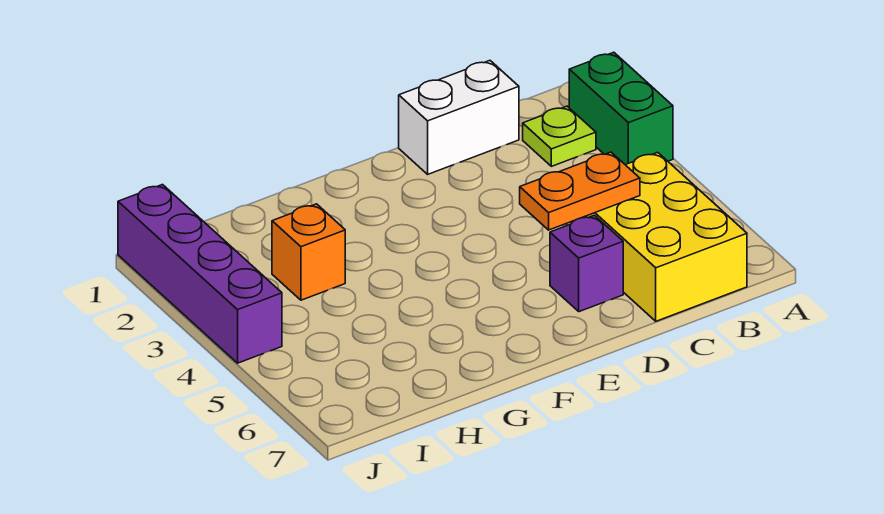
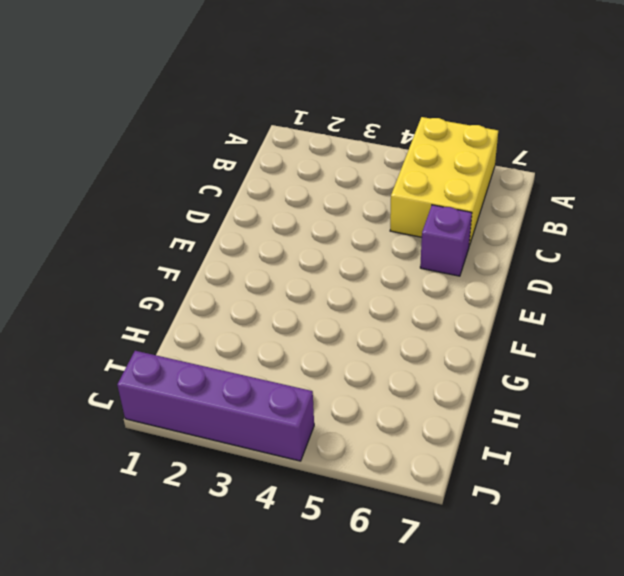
yellow 2x3 brick [390,117,498,246] -> yellow 2x3 brick turned to [567,152,747,321]
none -> green 1x2 brick [569,52,673,165]
none -> lime 1x1 plate [523,106,596,166]

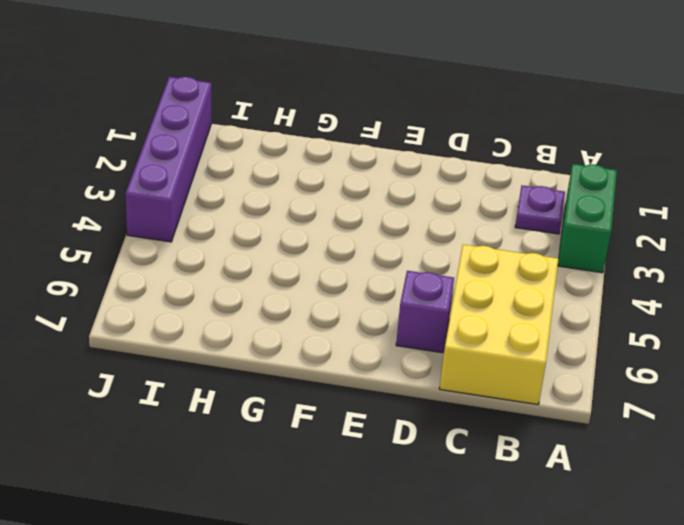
purple 1x1 plate [515,185,565,234] -> lime 1x1 plate [523,106,596,166]
none -> white 1x2 brick [399,61,519,174]
none -> orange 1x1 brick [272,204,345,300]

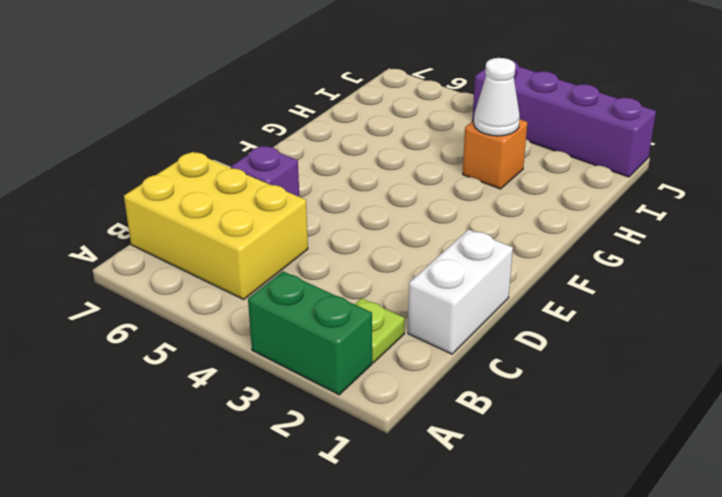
white 1x1 cone [474,58,520,136] -> none
none -> orange 1x2 plate [520,152,640,230]

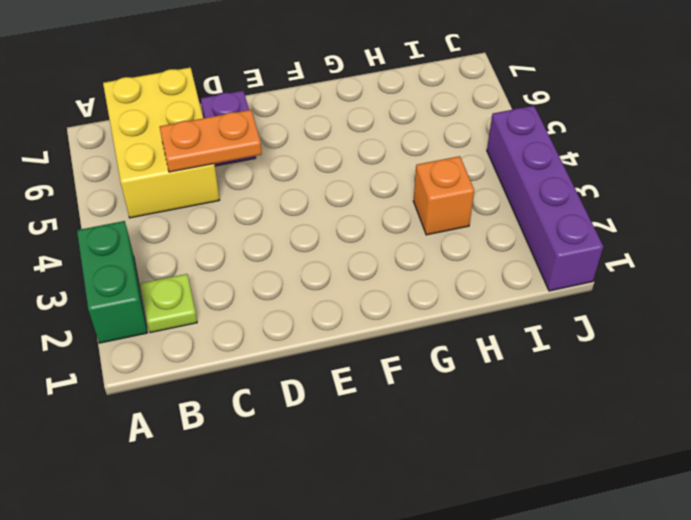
none -> white 1x2 brick [399,61,519,174]

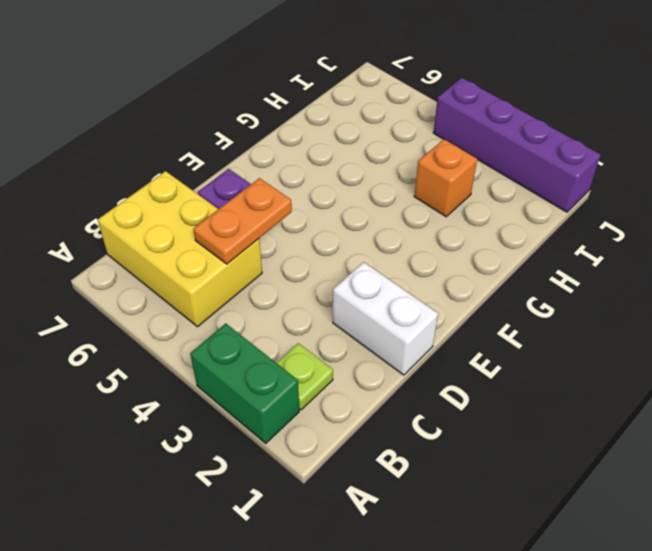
white 1x2 brick [333,262,438,375] -> white 1x2 brick turned to [399,61,519,174]

